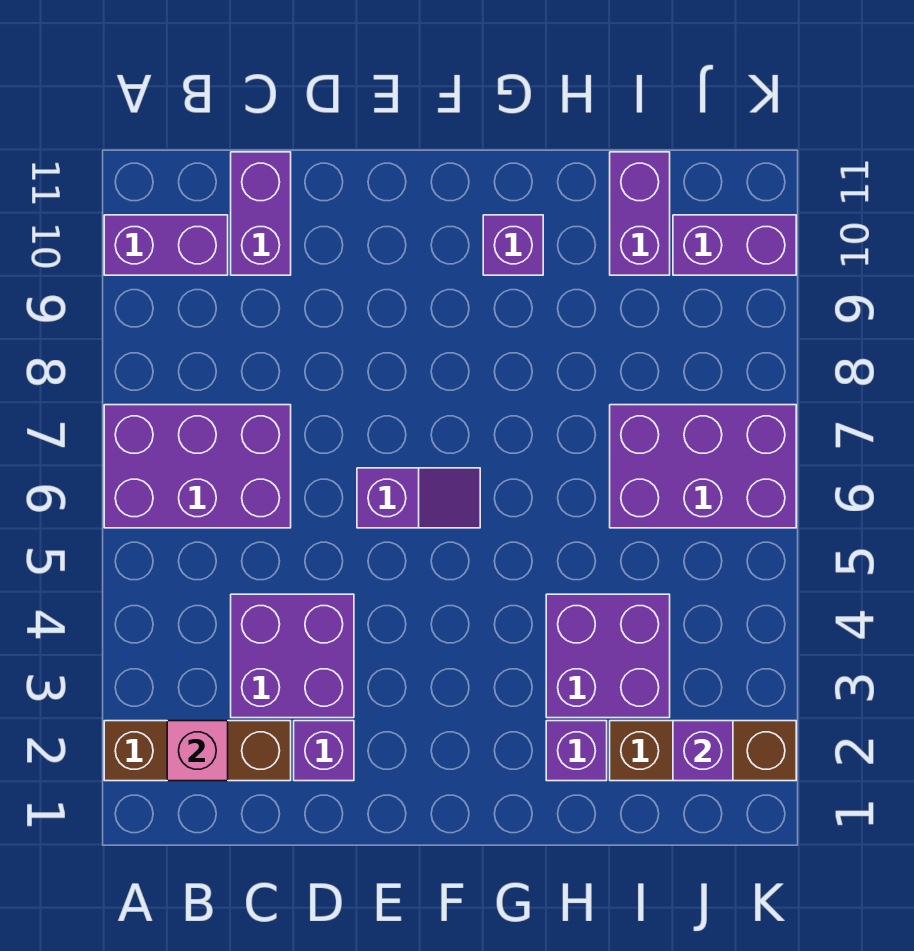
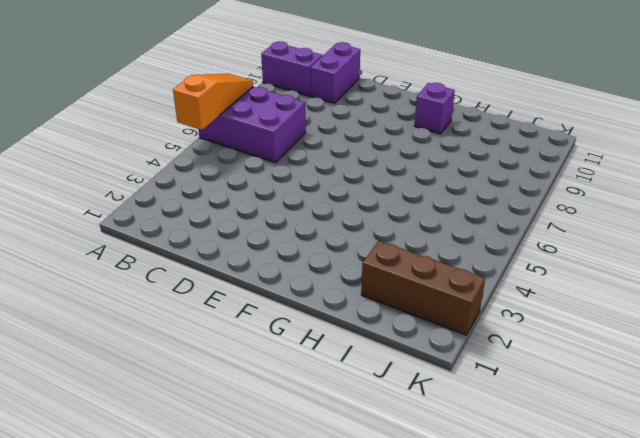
orange 1x3 slope [173,74,253,130] -> none
none -> brown 1x3 brick [104,721,291,781]
none -> purple 2x2 brick [231,594,354,718]
none -> purple 1x1 brick [294,721,354,781]

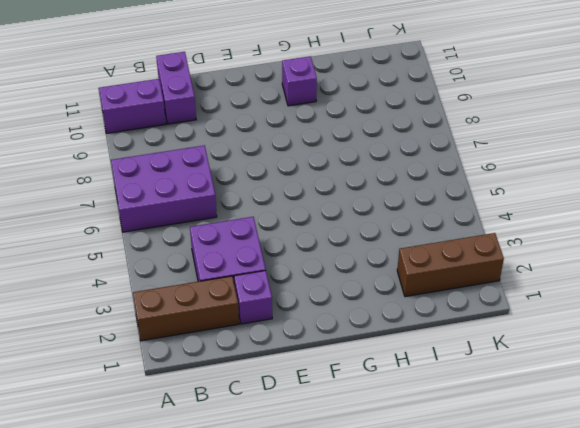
none -> purple 1x2 slope [357,468,480,528]
none -> purple 1x1 brick [546,721,607,781]
none -> purple 2x2 brick [546,594,670,718]

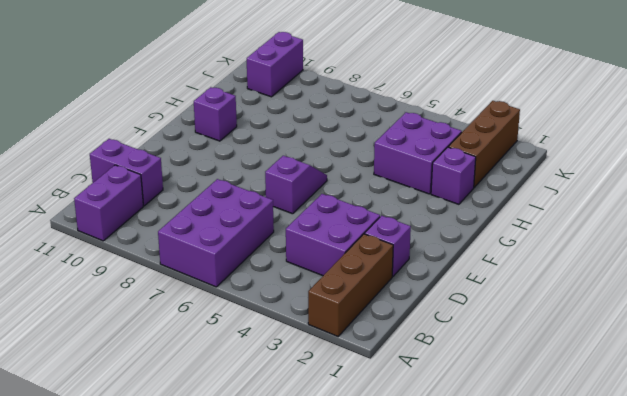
none -> purple 2x3 brick [610,405,796,528]
none -> purple 1x2 brick [610,152,670,275]
none -> pink 1x1 brick [167,721,228,781]

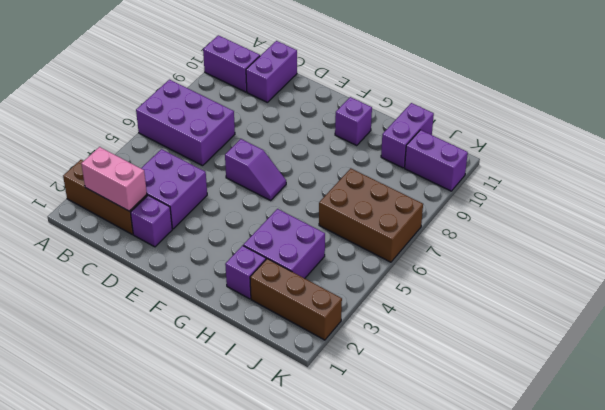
pink 1x2 brick [81,147,147,211] -> pink 1x1 brick [167,721,228,781]
brown 2x3 brick [319,168,423,262] -> purple 2x3 brick [610,405,796,528]
none -> purple 1x1 brick [673,721,733,781]

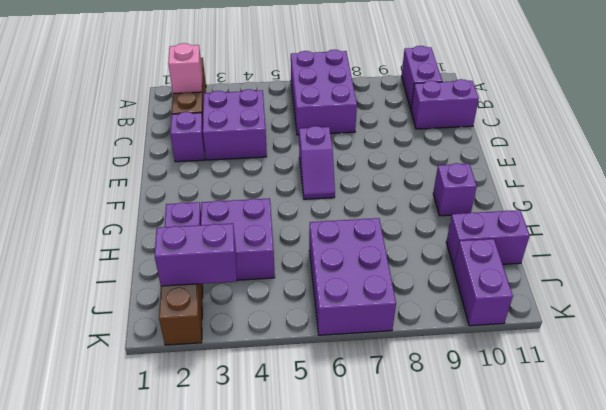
purple 1x2 brick [155,223,237,286] -> purple 1x1 brick [673,721,733,781]

